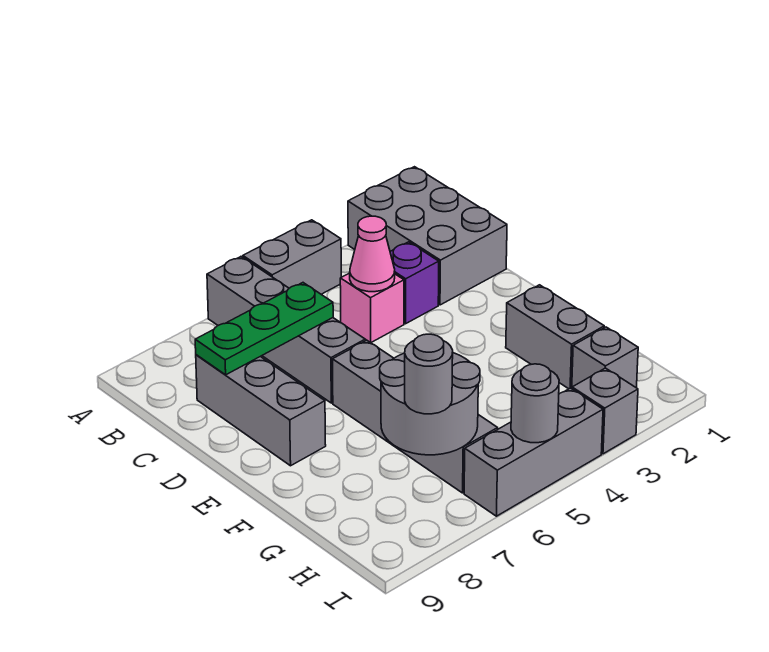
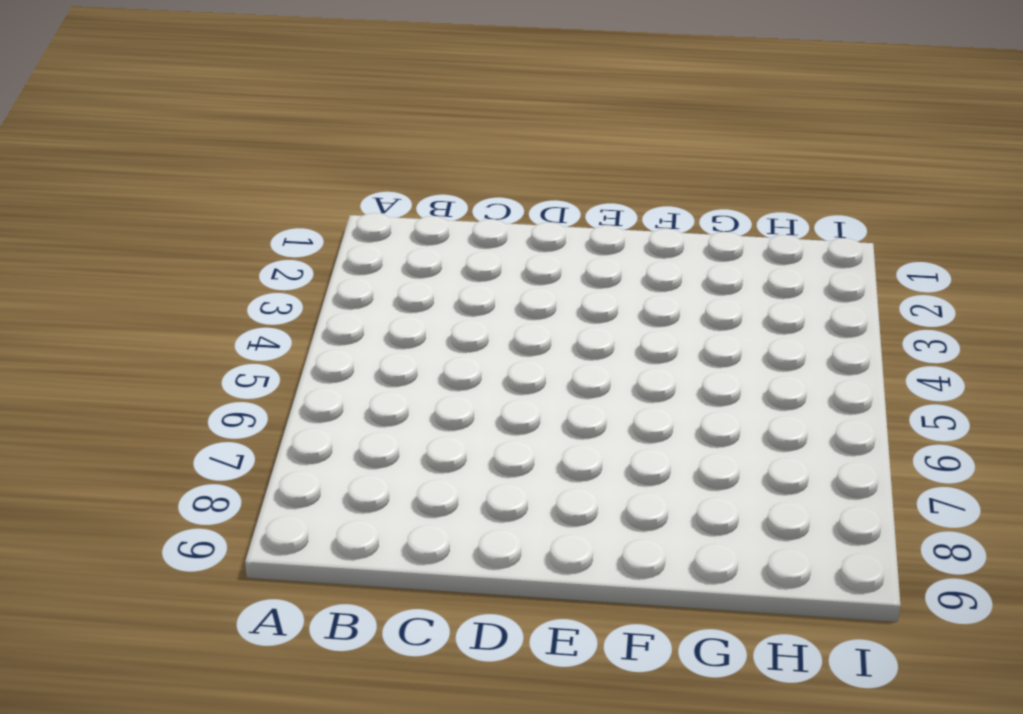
none -> grey 2x3 brick [348,167,507,305]
none -> grey 1x2 brick [243,220,341,294]
none -> grey 1x4 brick [207,257,365,403]

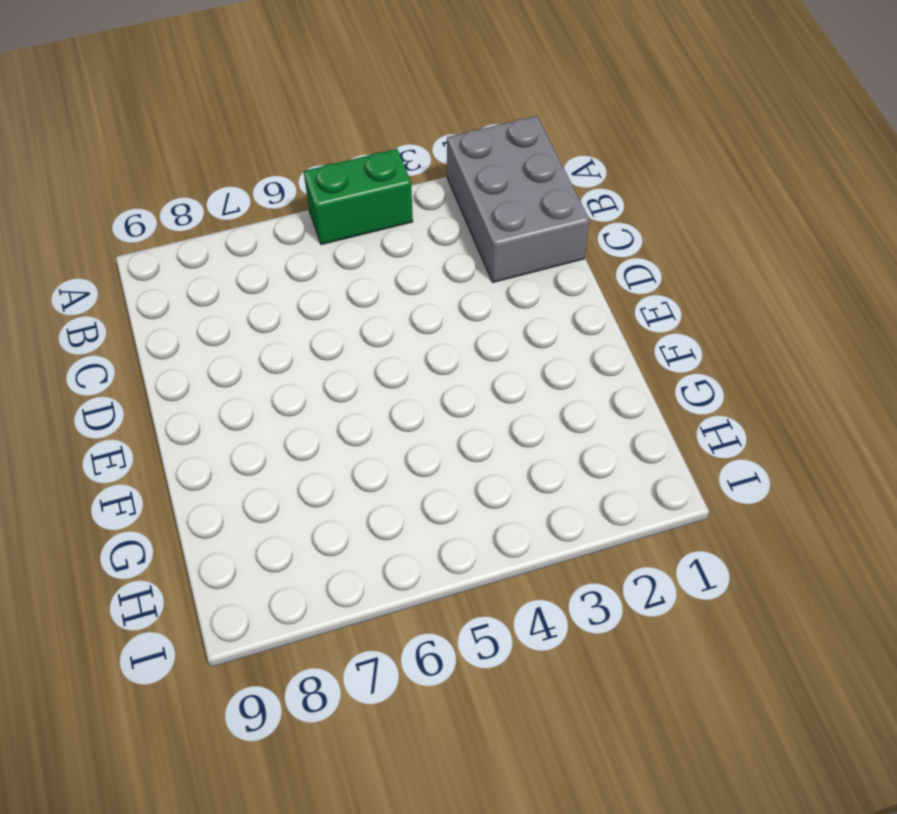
green 1x2 brick [304,149,413,245] -> grey 1x2 brick [243,220,341,294]
none -> grey 1x4 brick [207,257,365,403]
none -> purple 1x1 brick [390,242,439,324]
none -> pink 1x1 brick [340,273,404,343]

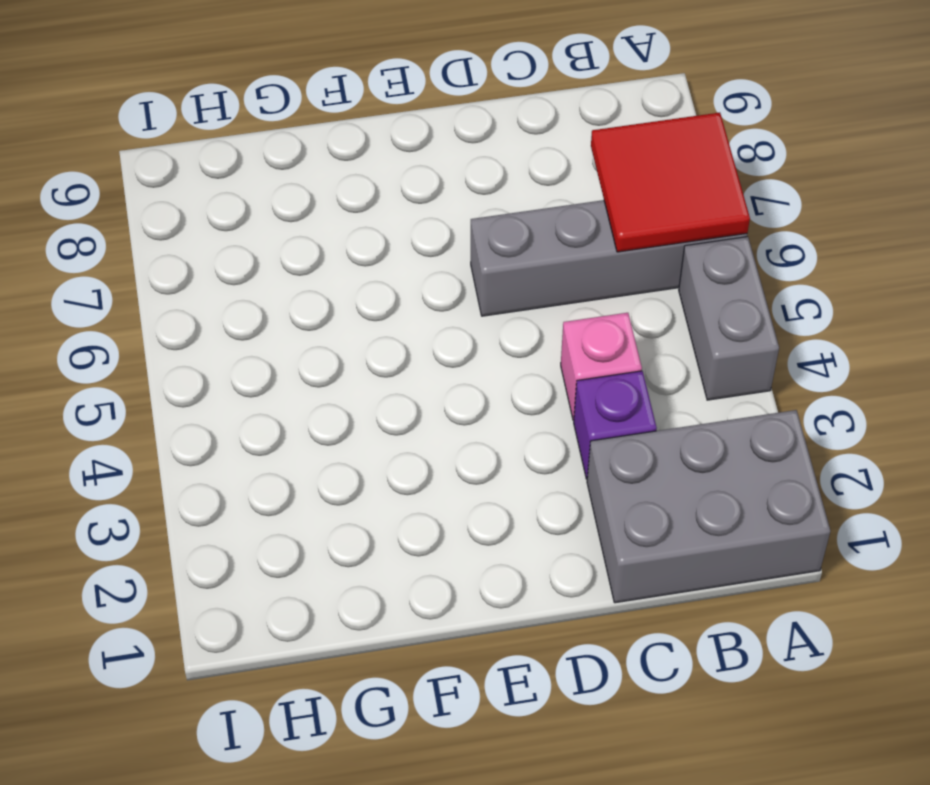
red 2x2 tile [591,113,750,252] -> none
none -> grey 1x3 brick [196,355,326,466]
none -> grey 1x4 brick [333,340,498,493]
none -> grey 1x2 brick [506,285,604,389]

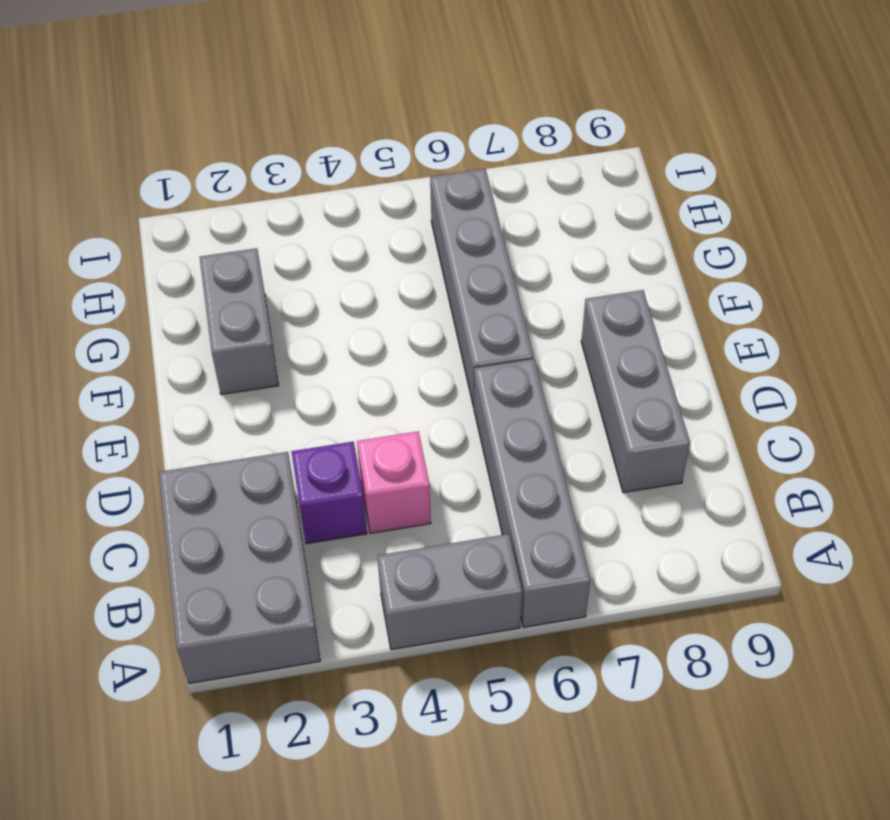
none -> grey 1x1 brick [572,327,638,388]
none -> grey 1x1 brick [572,368,638,454]
none -> grey 1x3 brick [464,388,603,516]

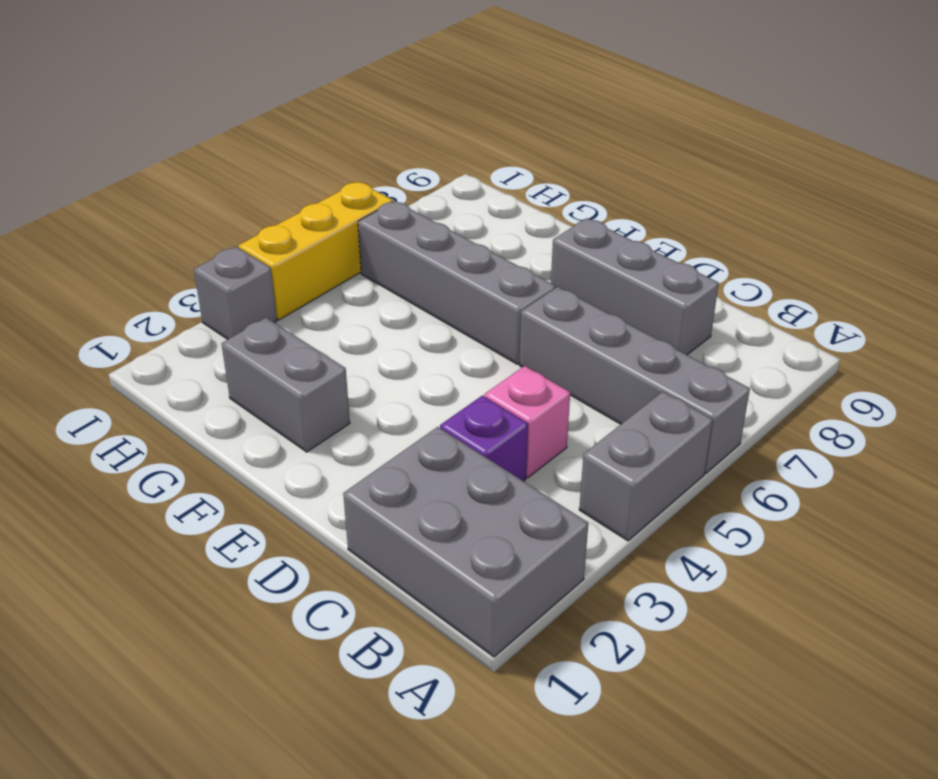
yellow 1x3 brick [238,182,393,320] -> grey 1x3 brick [464,388,603,516]
none -> grey 1x1 brick [572,327,638,388]
none -> pink 1x1 cone [350,216,395,292]
none -> green 1x3 plate [195,283,333,375]

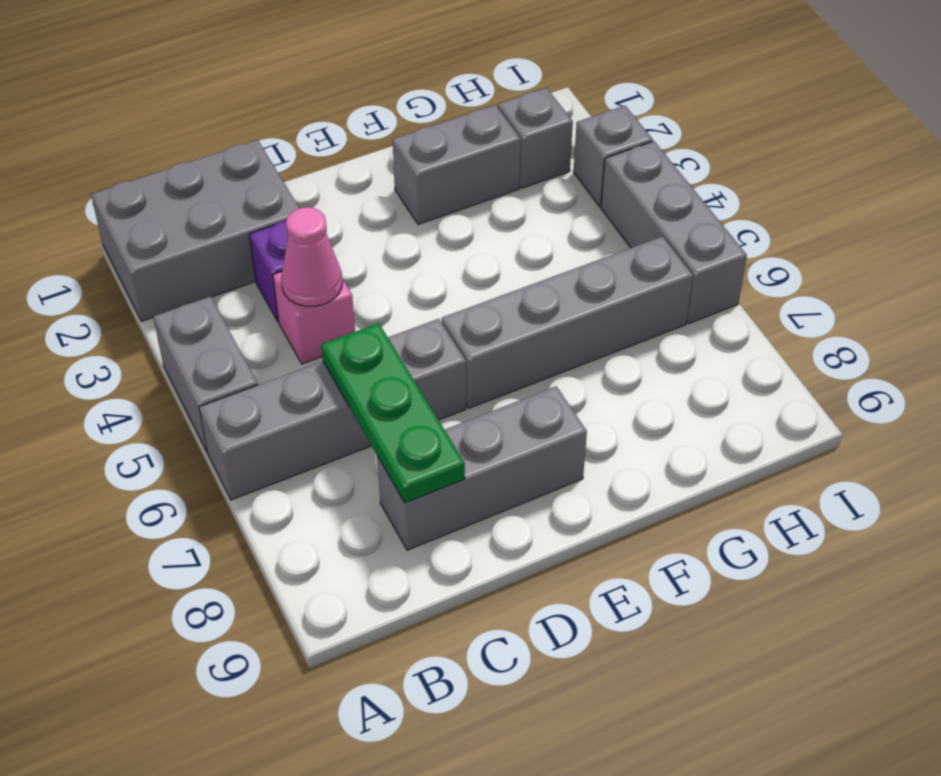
none -> grey 2x2 round brick [380,353,480,455]
none -> grey 1x1 round brick [511,364,559,443]
none -> grey 1x1 round brick [405,334,453,414]

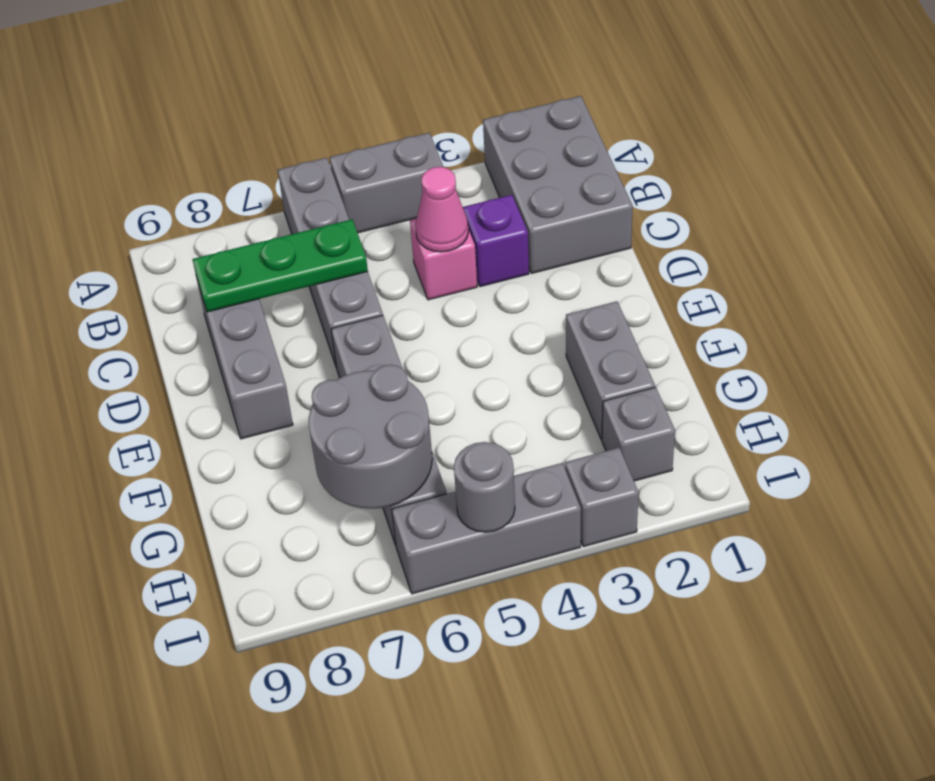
none -> grey 1x1 round brick [405,334,453,414]

